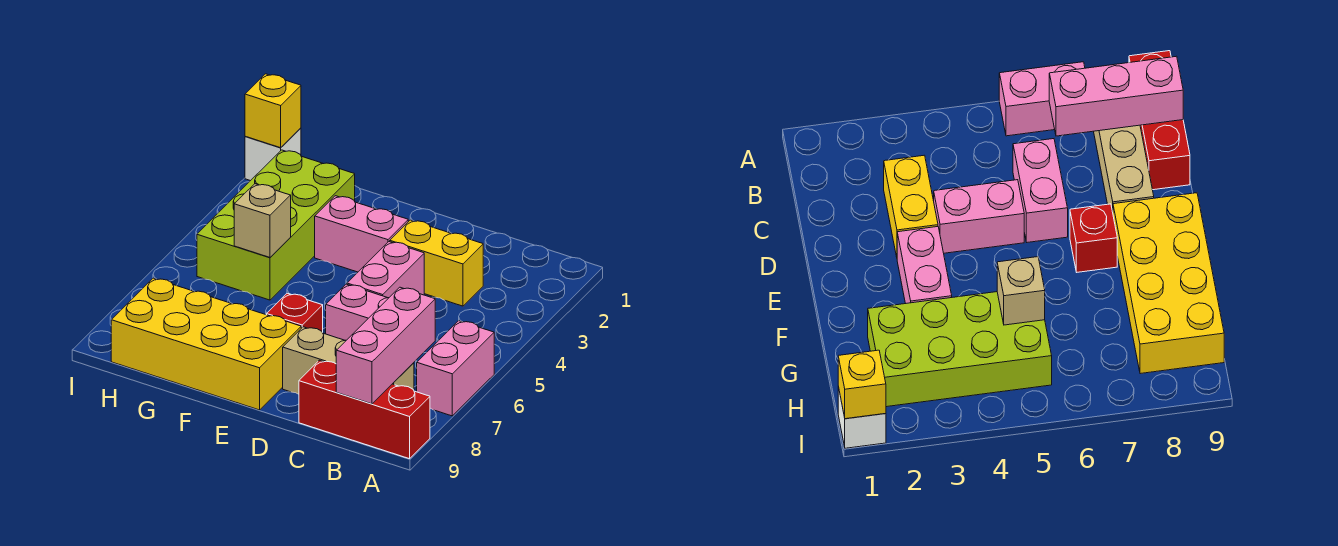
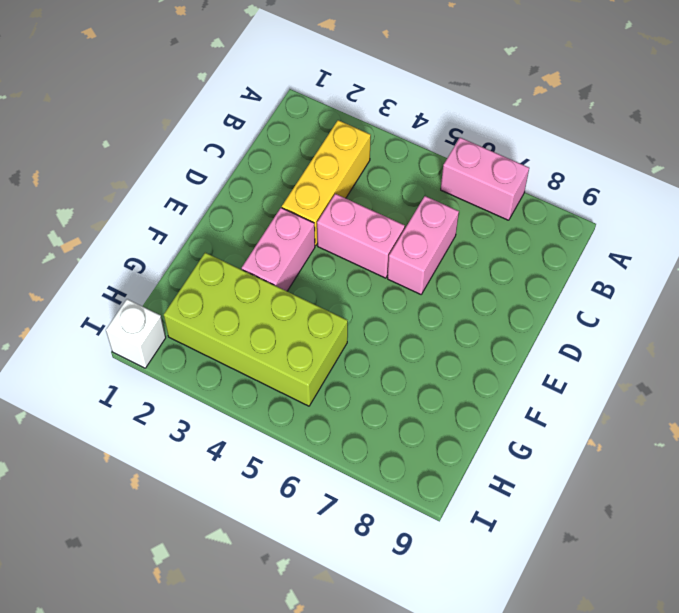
yellow 1x3 brick [282,120,371,246] -> yellow 1x2 brick [390,220,483,306]
none -> red 1x3 brick [299,360,430,459]
none -> tan 1x3 brick [283,327,414,394]
none -> red 1x1 brick [267,293,323,332]

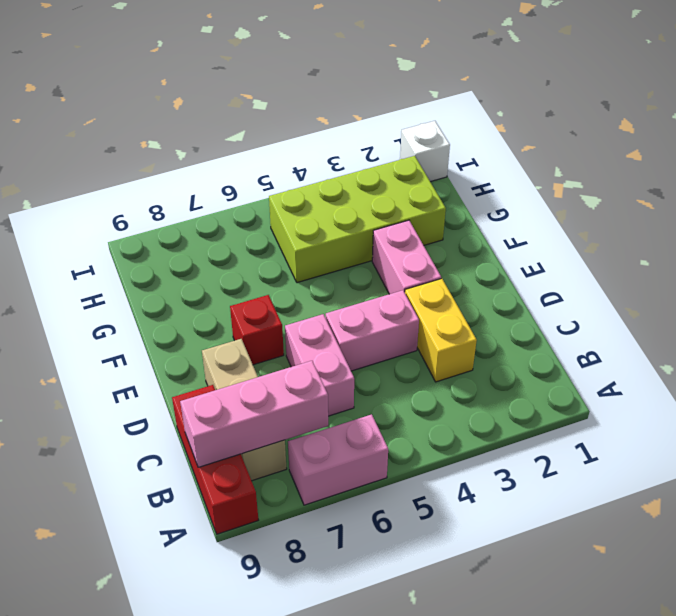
none -> yellow 2x4 brick [111,278,301,410]
none -> tan 1x1 brick [234,184,291,257]
none -> yellow 1x1 brick [245,74,301,148]

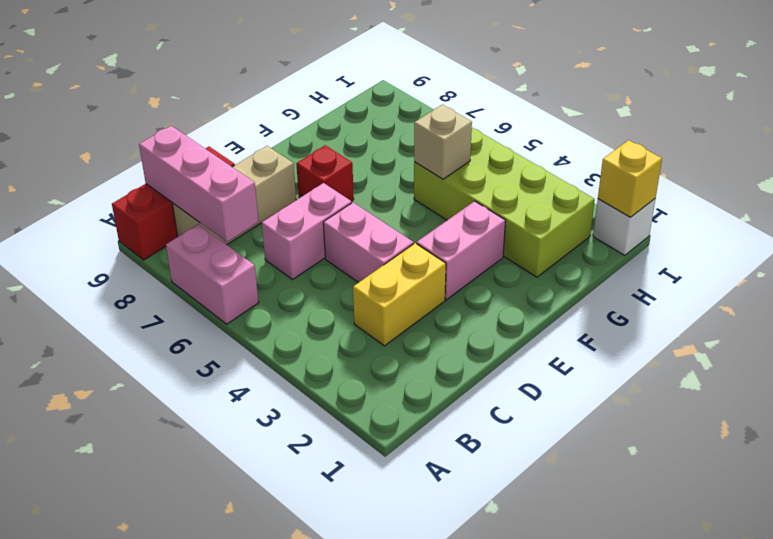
none -> yellow 2x4 brick [111,278,301,410]

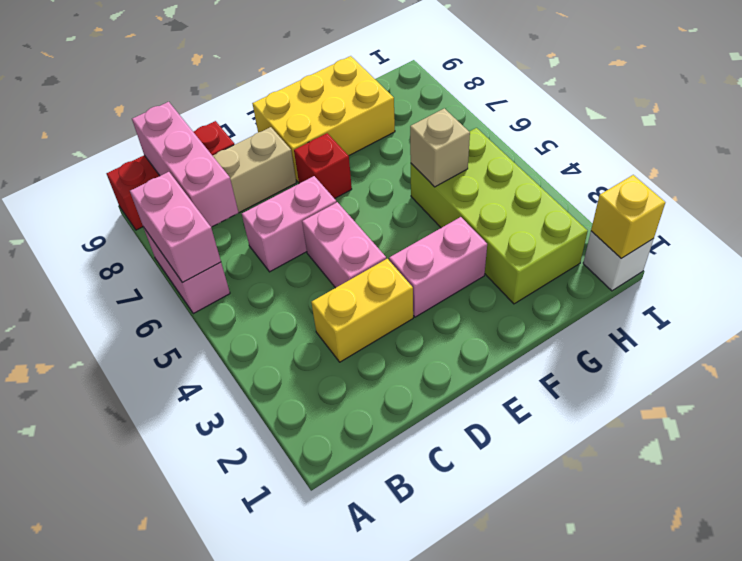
pink 1x2 brick [130,172,221,283] -> none
yellow 2x3 brick [252,56,395,182] -> yellow 2x4 brick [111,278,301,410]

